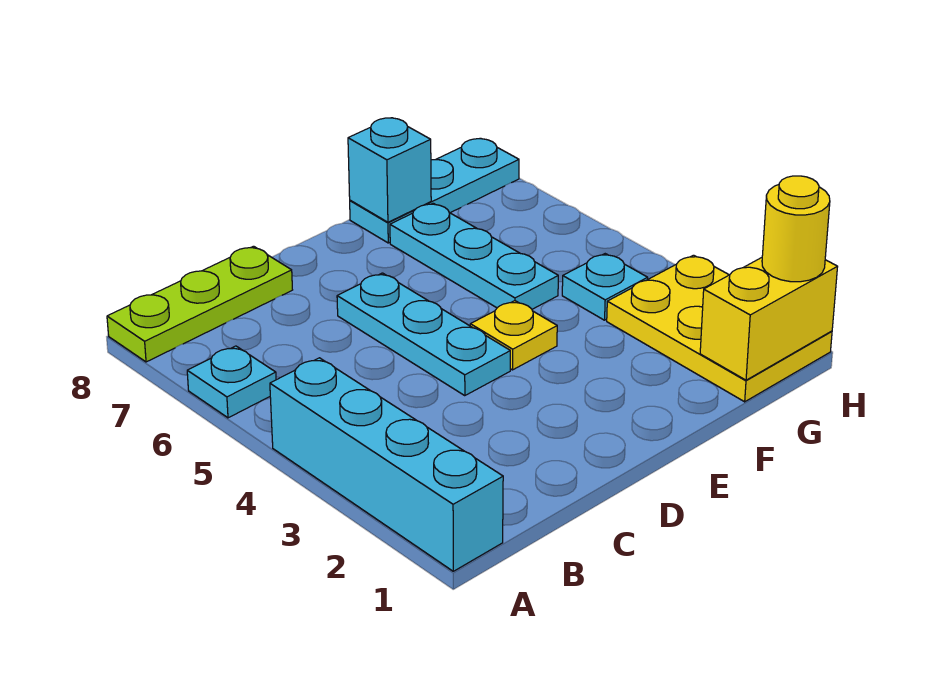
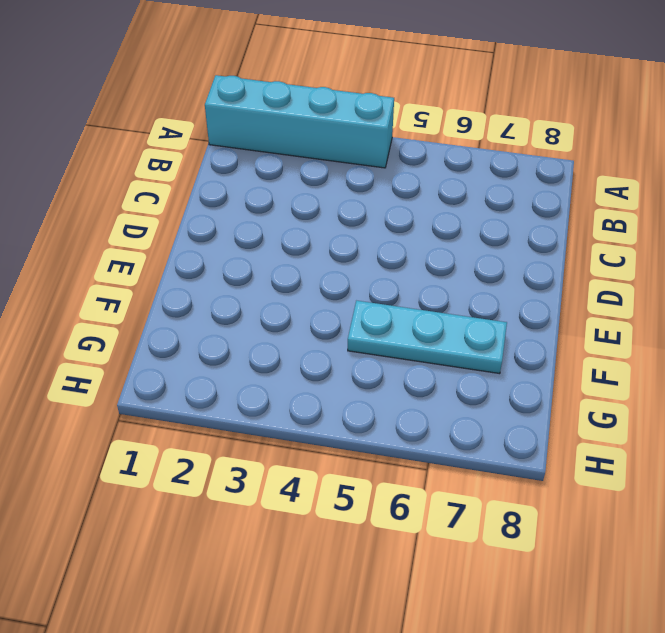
none -> cyan 1x1 plate [187,346,276,418]
none -> lime 1x3 plate [107,246,292,362]
none -> cyan 1x3 plate [337,273,510,396]

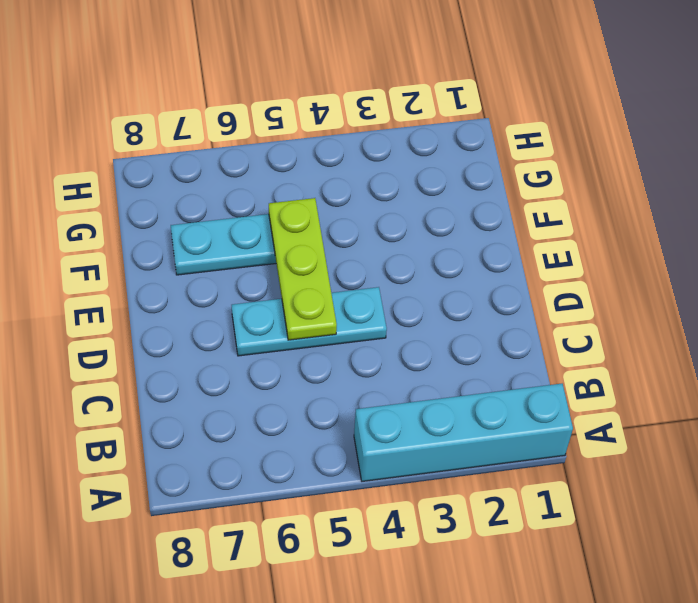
lime 1x3 plate [269,198,337,340] -> lime 1x3 plate moved to [107,246,292,362]
none -> cyan 1x1 plate [187,346,276,418]
none -> yellow 1x1 plate [470,301,557,370]
none -> cyan 1x3 plate [350,138,519,243]

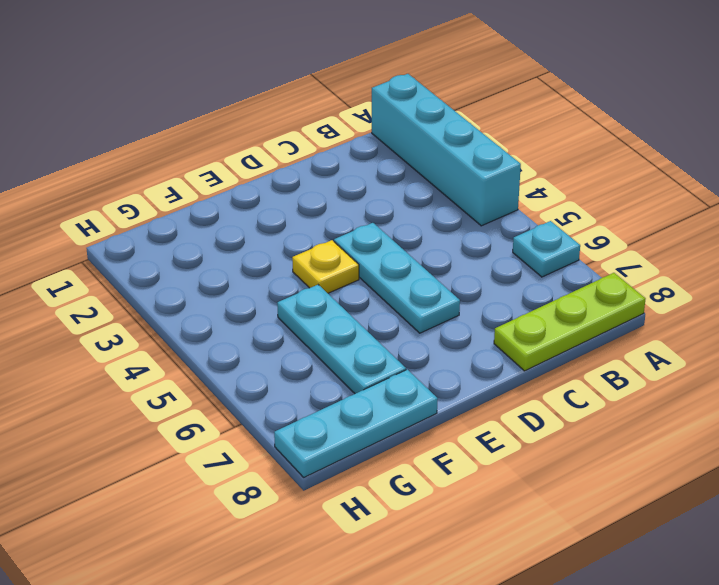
none -> yellow 2x3 plate [607,255,832,402]
none -> cyan 1x1 plate [562,254,648,320]
none -> cyan 1x1 brick [348,118,431,222]

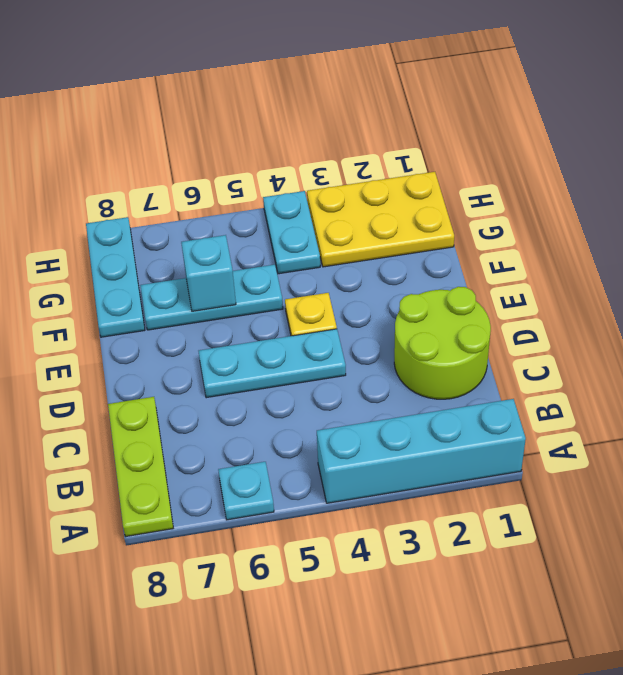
lime 2x2 round brick [394,287,491,399] -> none
cyan 1x1 brick [181,235,236,311] -> cyan 1x1 brick moved to [348,118,431,222]
cyan 1x2 plate [263,191,320,274] -> cyan 1x1 plate [562,254,648,320]
none -> yellow 1x2 brick [700,258,838,380]
none -> yellow 1x1 round brick [762,176,830,282]

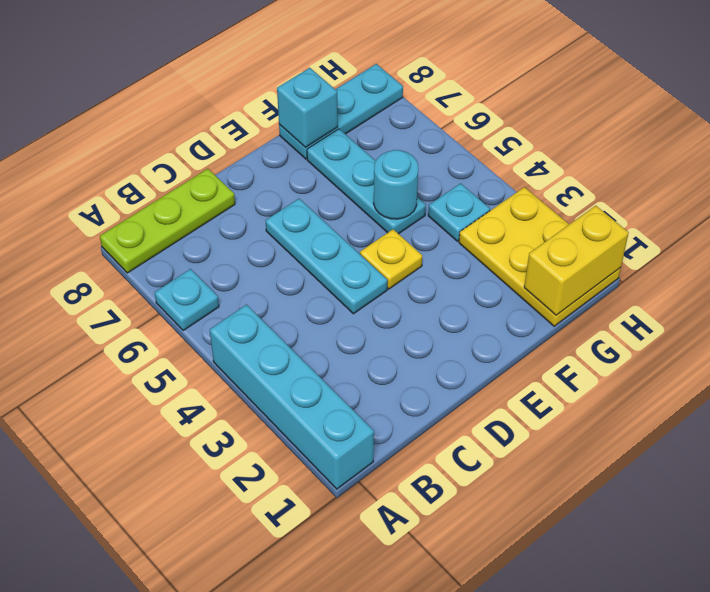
cyan 1x1 round brick [374,150,418,219] -> none
none -> yellow 1x1 round brick [762,176,830,282]

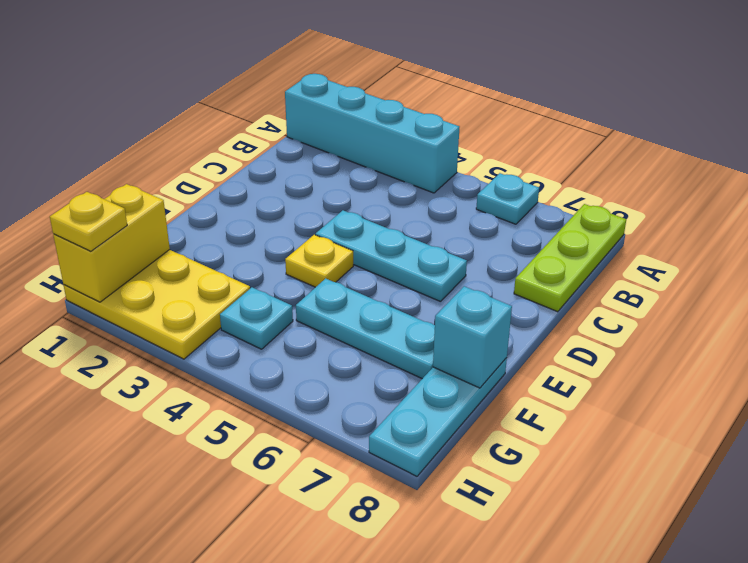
yellow 1x1 plate [50,192,127,251] -> yellow 1x1 round brick [762,176,830,282]

